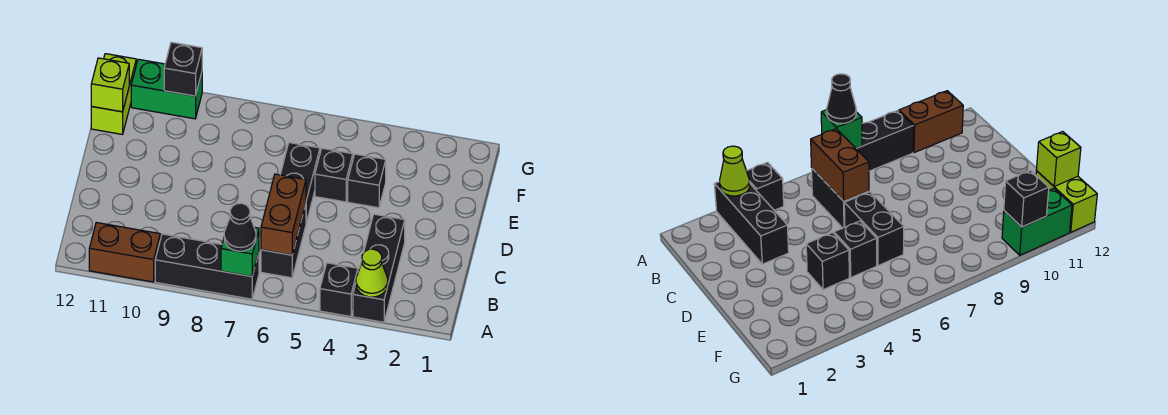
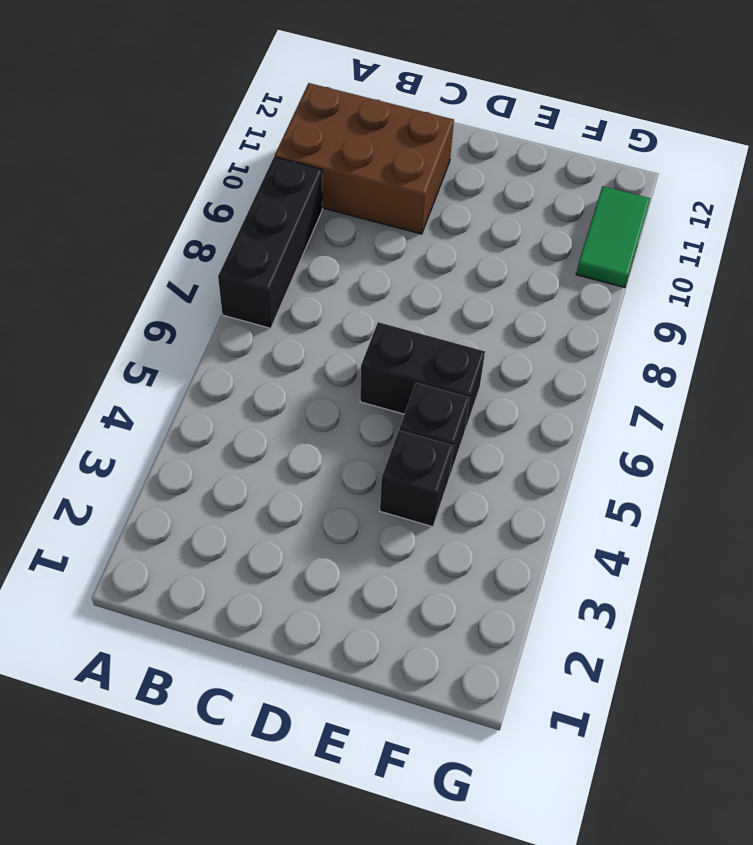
brown 2x3 brick [275,83,454,234] -> brown 1x2 brick [89,222,160,282]
green 1x2 tile [576,186,650,288] -> green 1x2 brick [131,59,202,119]
none -> black 1x3 brick [353,214,405,322]
none -> black 1x1 brick [320,263,358,317]
none -> black 1x2 brick [261,204,306,278]

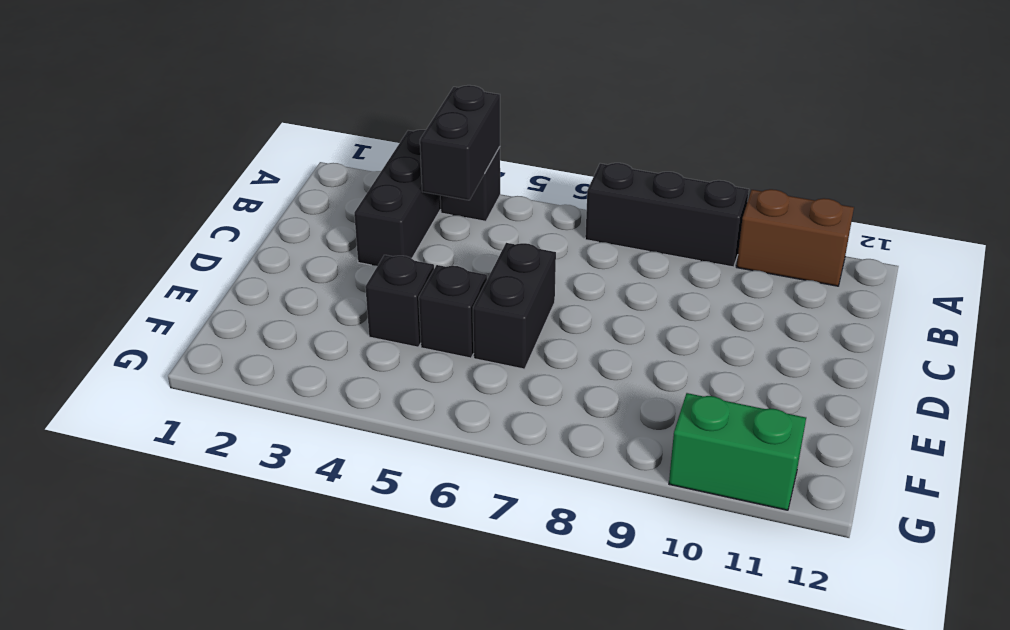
black 1x2 brick [420,85,500,200] -> black 1x2 brick moved to [261,204,306,278]
none -> lime 1x2 brick [91,54,136,134]
none -> lime 1x1 cone [356,249,388,297]
none -> green 1x1 brick [221,227,259,276]

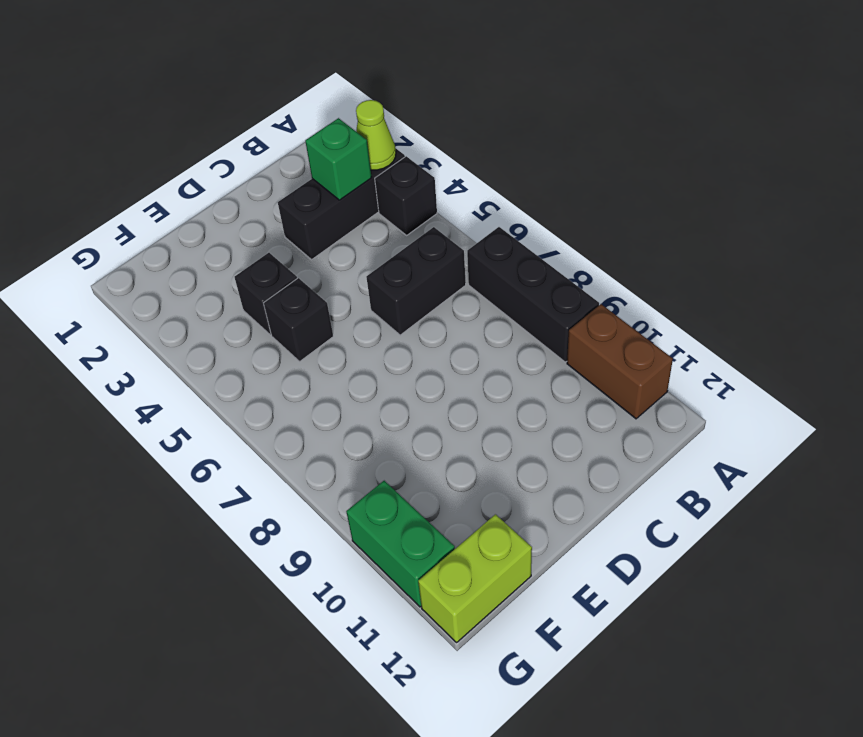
green 1x1 brick [305,118,372,200] -> green 1x1 brick moved to [221,227,259,276]
none -> black 1x2 brick [280,143,320,223]
none -> brown 1x2 brick [261,174,306,255]
none -> lime 1x1 brick [91,58,129,112]

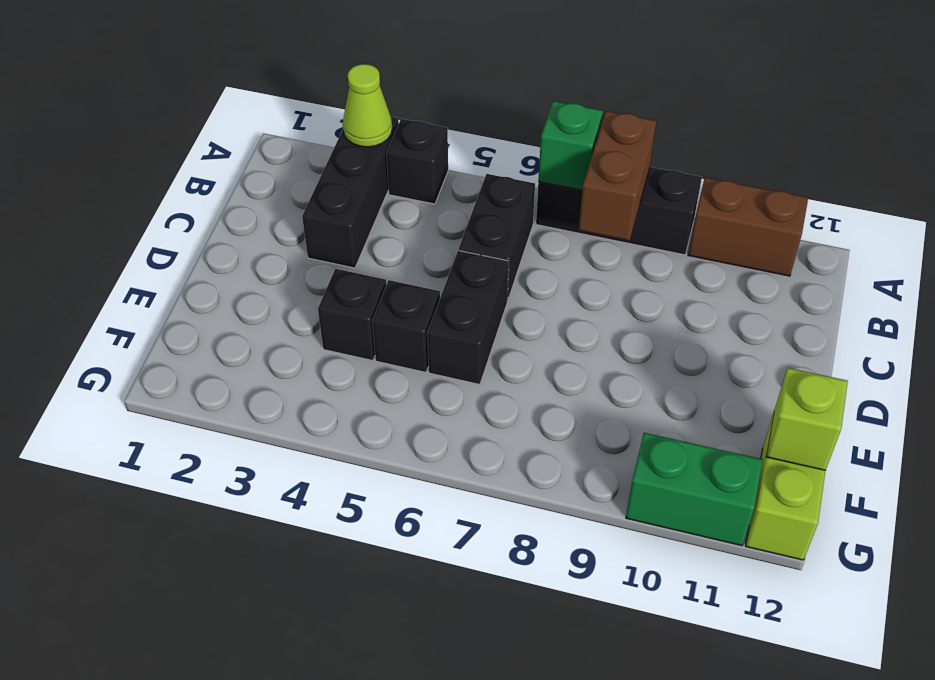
brown 1x2 brick [579,111,657,240] -> brown 1x2 brick moved to [261,174,306,255]
none -> black 1x1 brick [164,42,202,96]
none -> black 1x1 cone [224,203,256,251]

